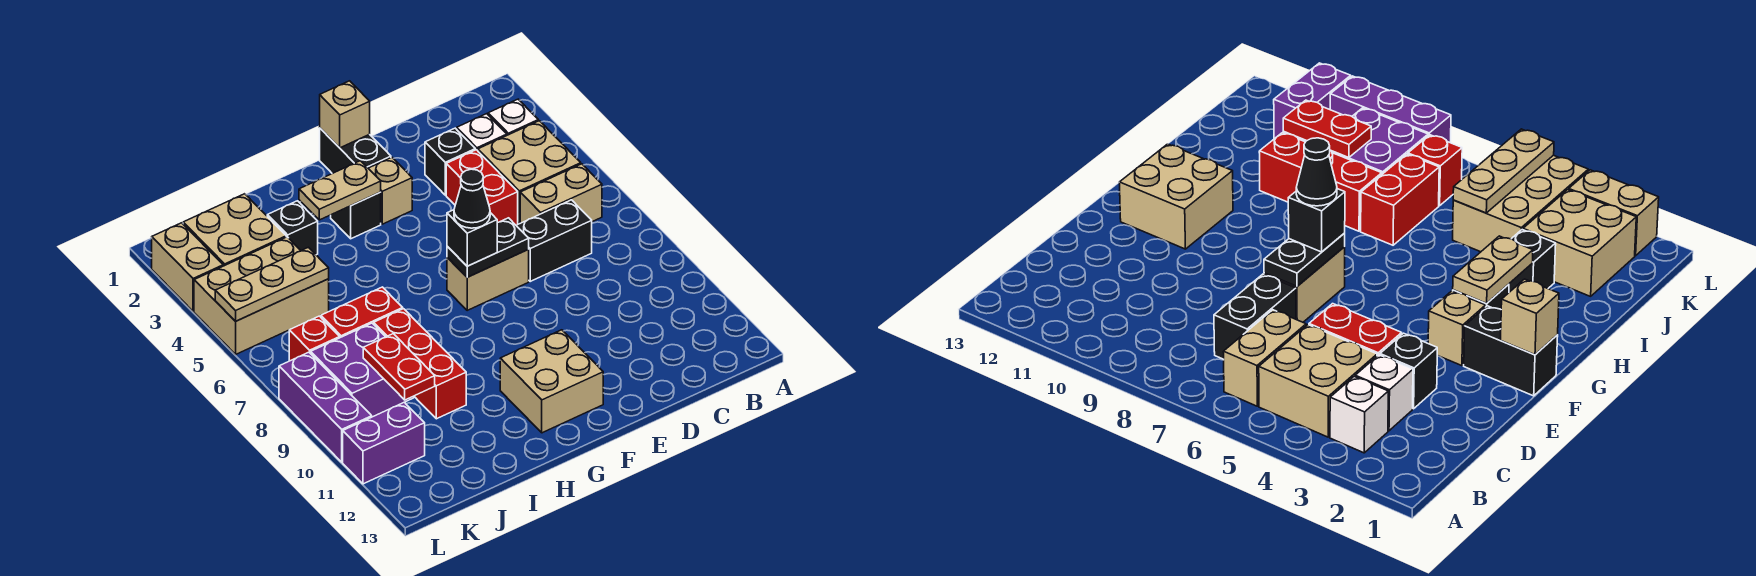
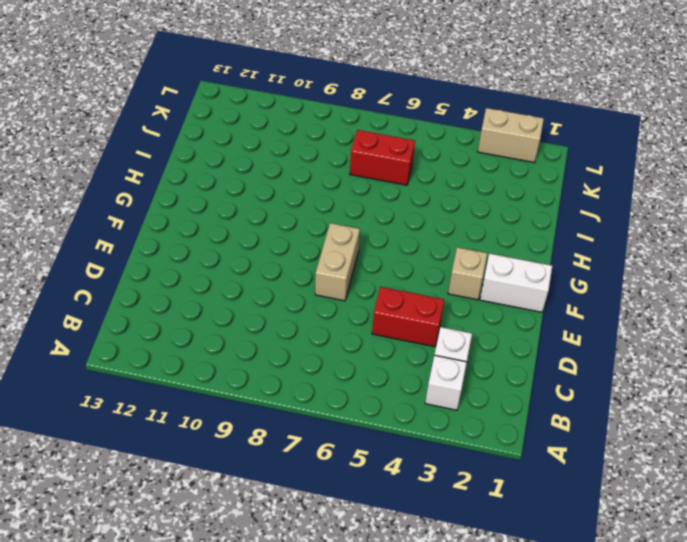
white 1x2 brick [480,253,552,312] -> black 1x2 brick [320,128,391,173]
red 1x2 brick [350,130,415,185] -> red 1x2 brick turned to [321,287,403,338]
none -> tan 2x2 brick [478,121,581,224]
none -> tan 1x2 brick [520,164,602,223]
none -> black 1x2 brick [516,200,592,281]

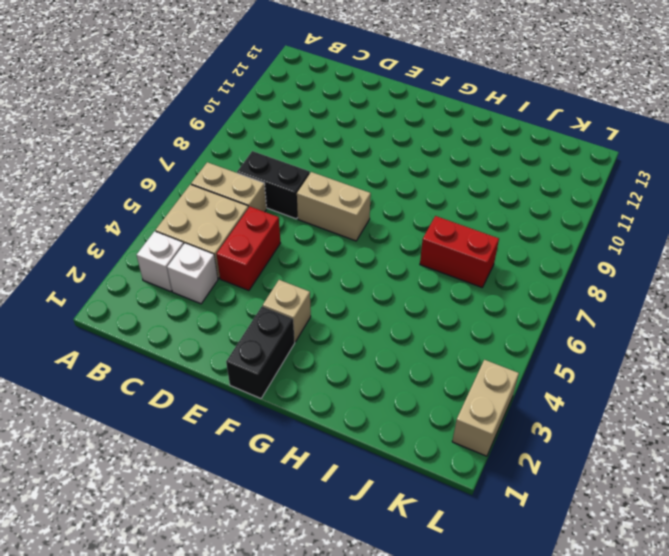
none -> black 1x1 brick [425,128,475,195]
none -> tan 2x2 brick [500,330,603,433]
none -> black 1x1 brick [331,192,381,239]

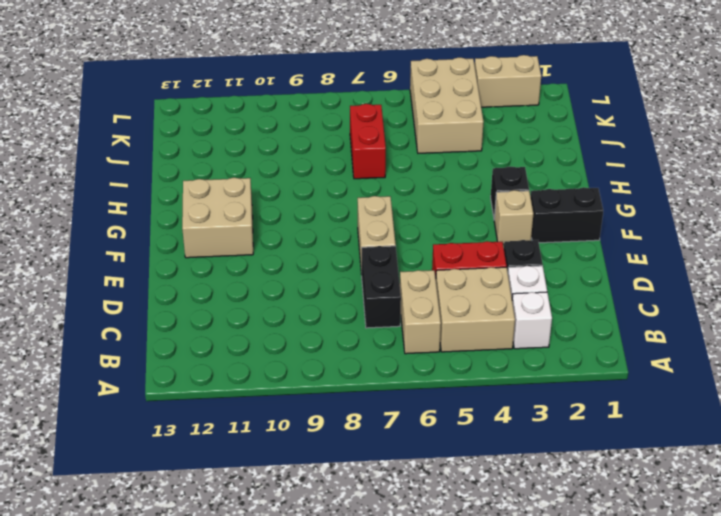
none -> black 1x1 brick [267,201,318,255]
none -> red 1x3 brick [374,309,466,419]
none -> tan 2x2 brick [183,194,286,266]

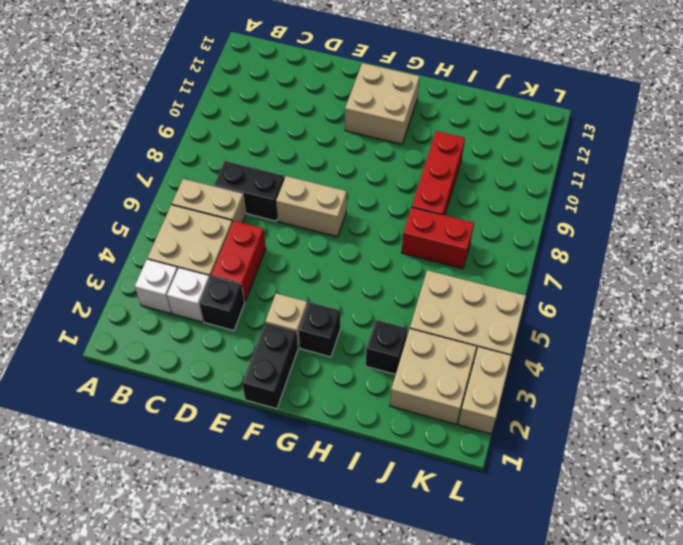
none -> purple 2x2 brick [311,323,414,417]
none -> red 1x1 brick [289,316,340,361]
none -> purple 1x2 brick [343,402,425,484]

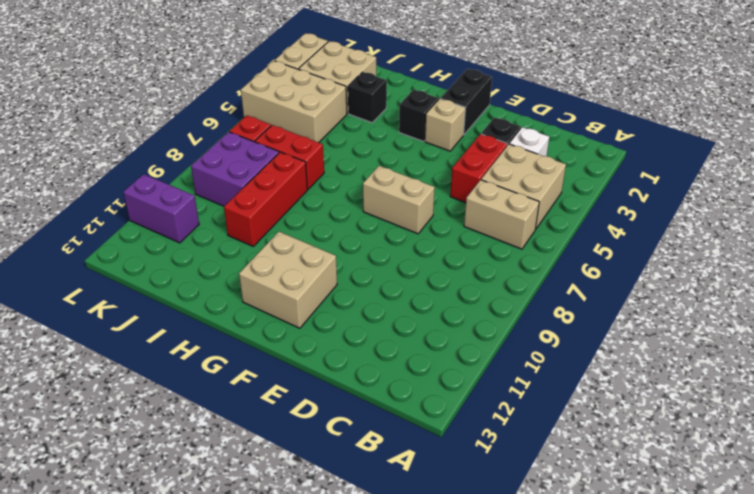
none -> white 1x1 brick [488,99,538,135]
none -> black 1x2 brick [516,200,592,281]
none -> purple 1x3 brick [279,352,372,462]

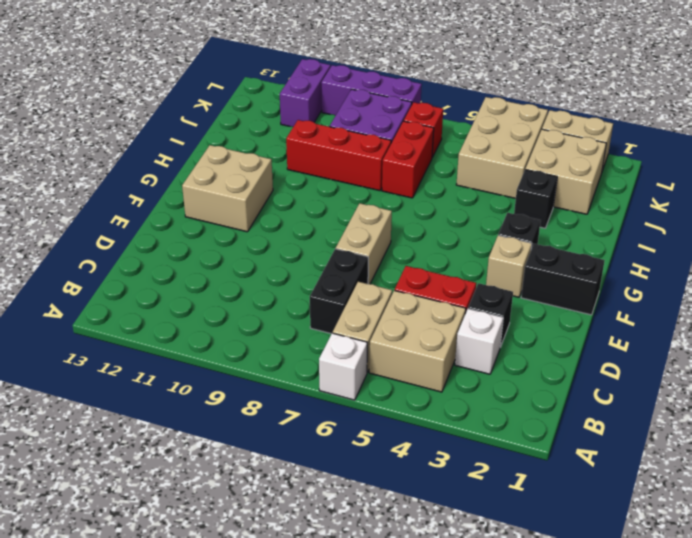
white 1x1 brick [319,333,367,400] -> white 1x1 brick moved to [488,99,538,135]
none -> black 1x2 plate [447,218,529,277]
none -> tan 1x1 brick [320,81,370,148]
none -> tan 1x2 plate [299,161,381,220]

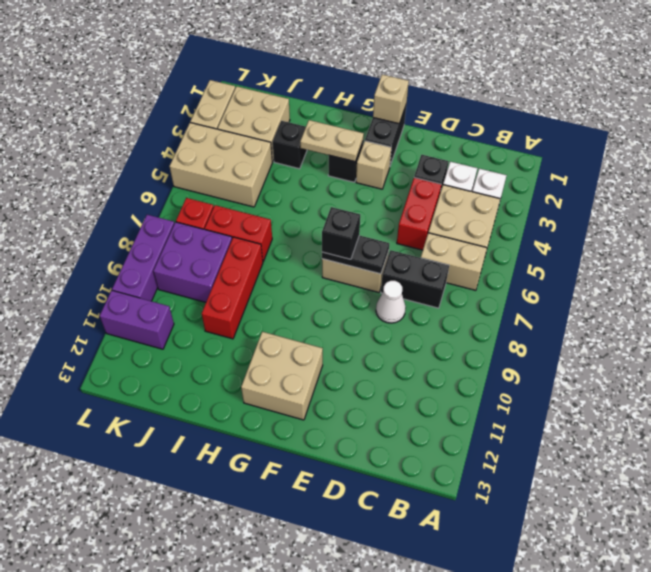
white 1x1 cone [376,281,406,323] -> none
none -> tan 1x3 plate [215,247,329,321]
none -> red 1x2 plate [363,334,435,400]
none -> black 1x1 cone [454,169,490,228]

